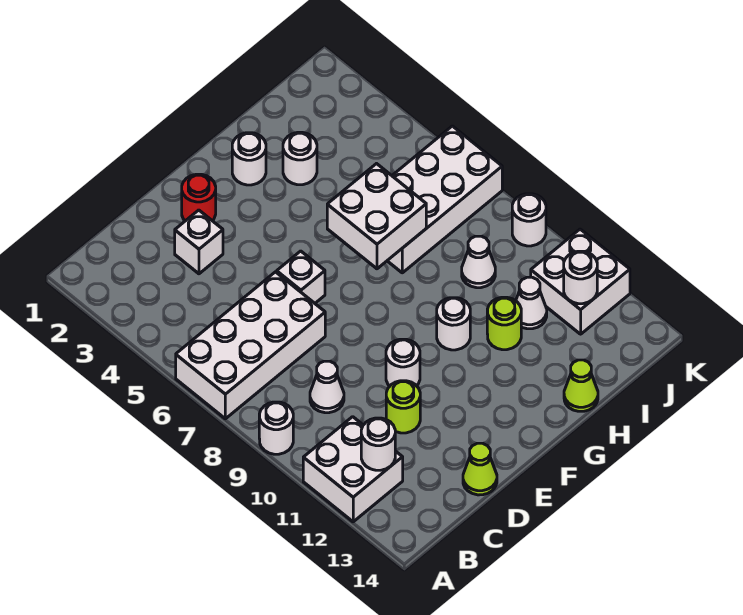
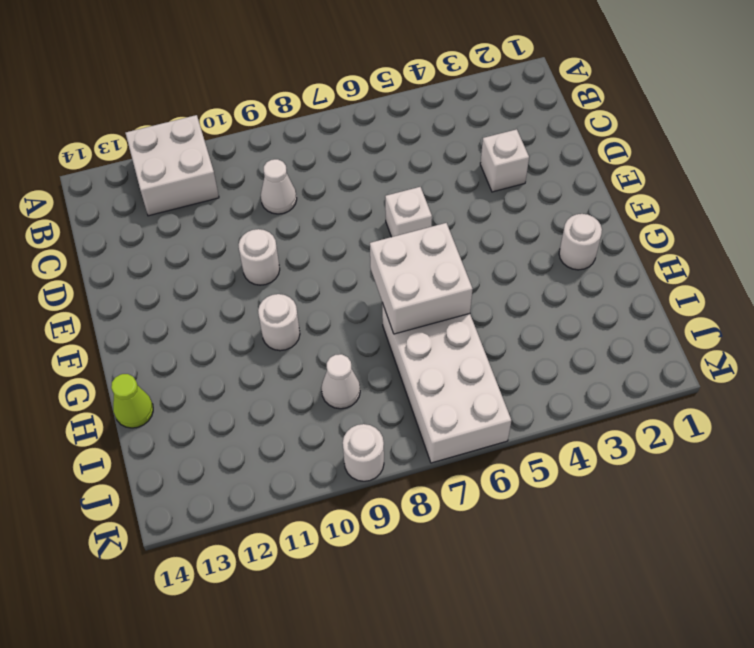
none -> white 2x4 brick [176,272,325,419]
none -> white 1x1 round brick [259,402,293,454]
none -> lime 1x1 round brick [386,381,420,433]

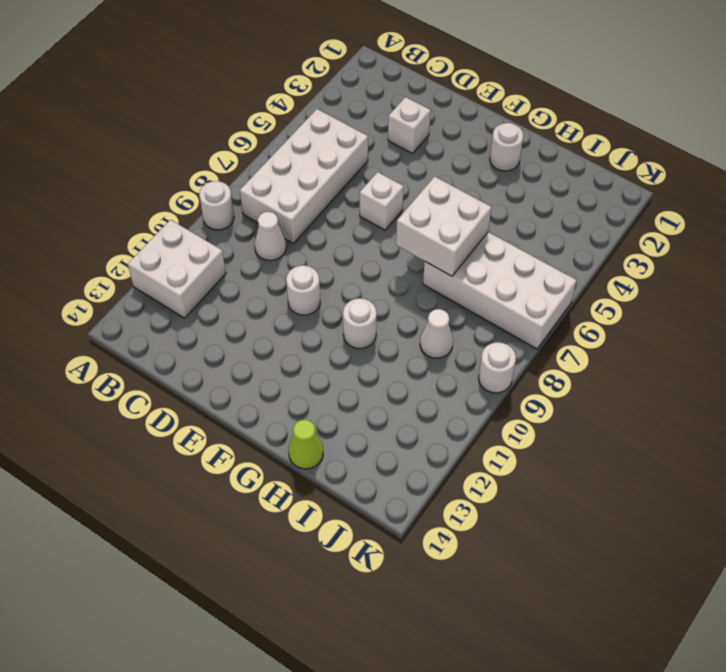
white 2x4 brick [240,109,368,243] -> white 2x4 brick turned to [176,272,325,419]
none -> lime 1x1 round brick [386,381,420,433]
none -> lime 1x1 cone [463,443,497,495]
none -> red 1x1 round brick [182,174,216,221]

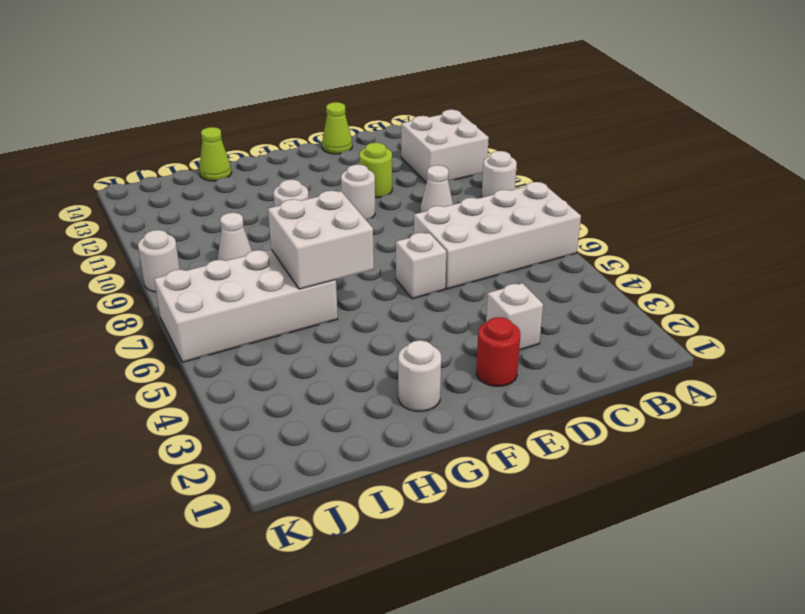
none -> white 1x1 round brick [283,132,317,185]
none -> lime 1x1 round brick [487,297,521,350]
none -> white 1x1 cone [516,277,547,329]

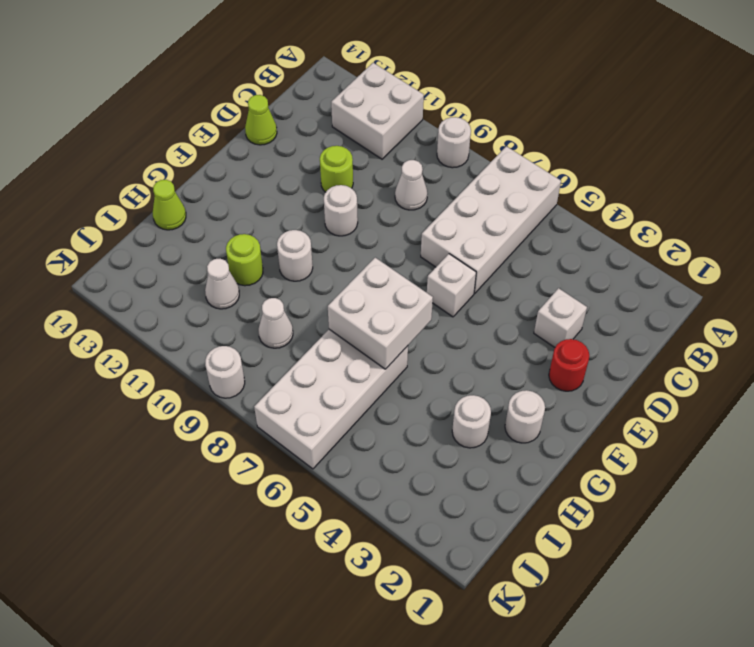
none -> white 2x2 brick [531,229,630,334]
none -> white 1x1 round brick [361,418,395,470]
none -> white 1x1 round brick [564,251,597,304]

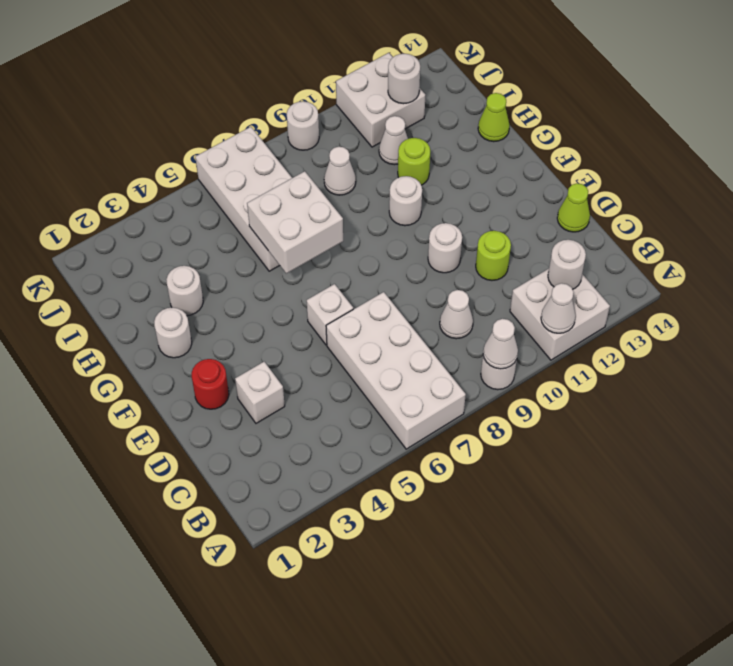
white 1x1 cone [483,319,518,369] -> none
white 1x1 cone [541,283,576,333] -> none

